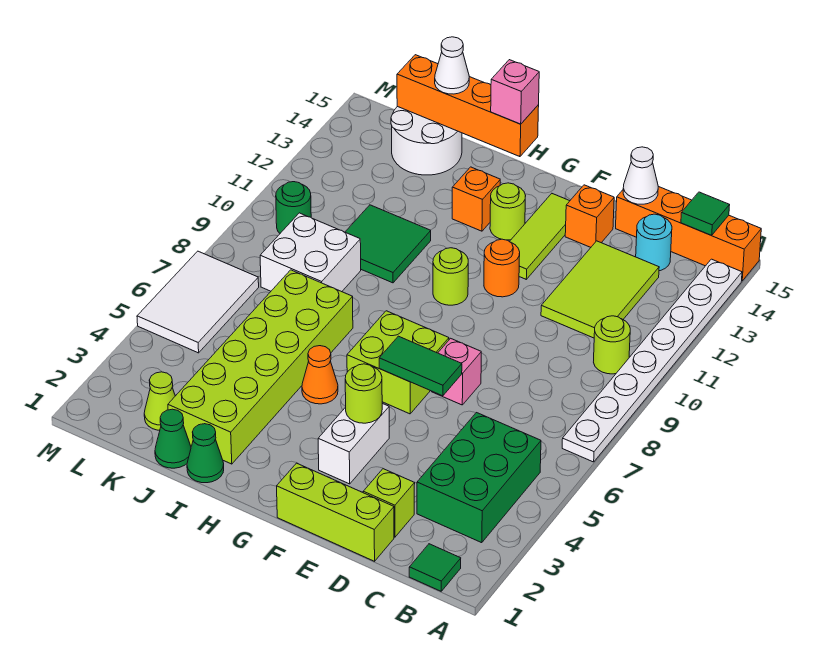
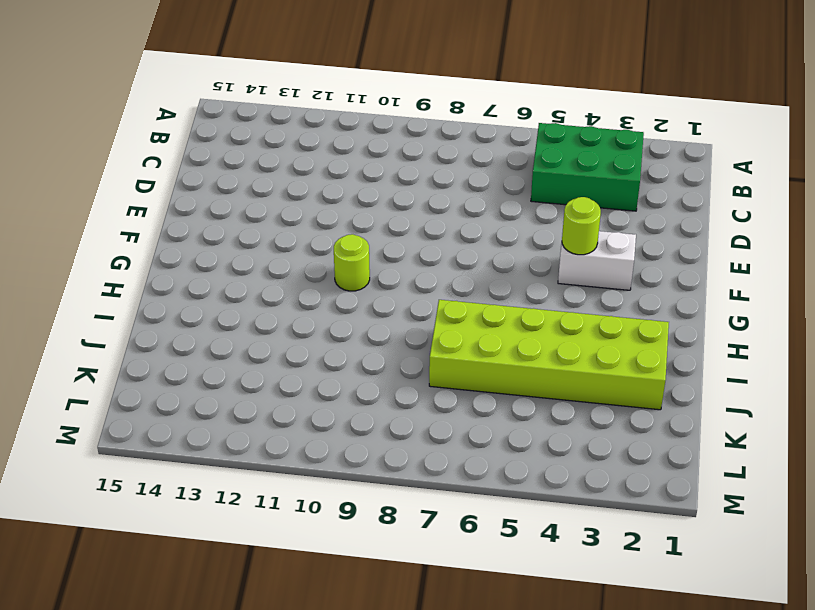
none -> white 1x8 plate [562,259,742,462]
none -> orange 1x4 brick [616,187,761,281]
none -> green 1x1 tile [409,544,461,591]
none -> lime 1x1 round brick [594,316,630,374]

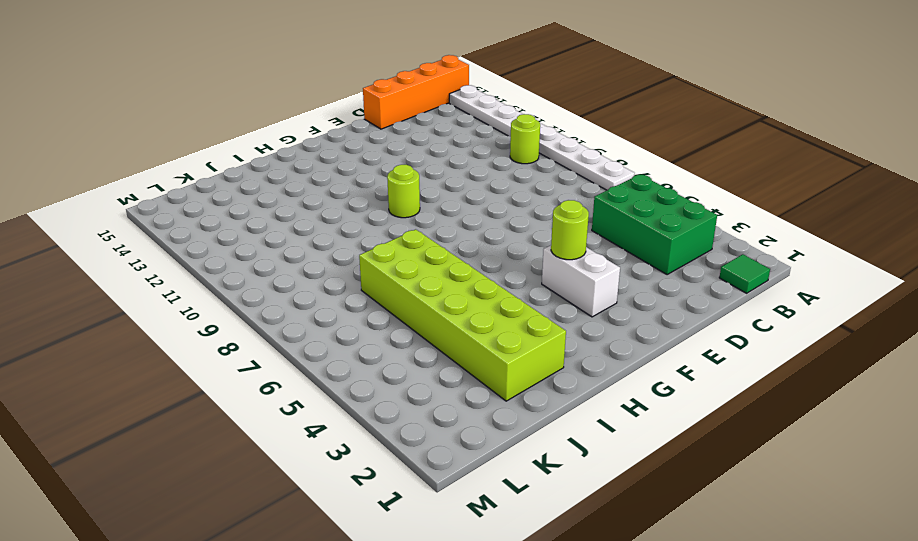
none -> lime 2x3 tile [541,241,659,338]
none -> cyan 1x1 round brick [636,214,672,271]
none -> lime 1x3 brick [277,463,394,561]
none -> lime 1x1 brick [363,469,415,537]

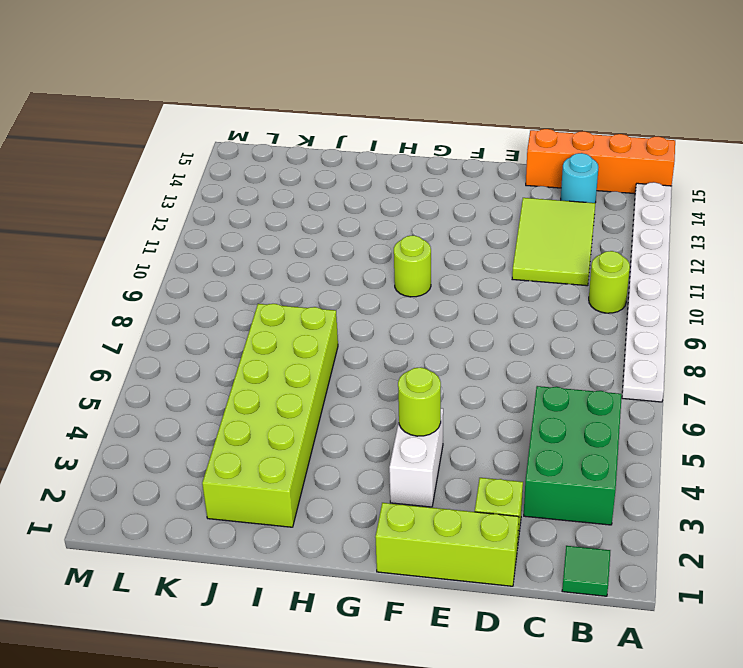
none -> pink 1x1 brick [432,338,481,405]
none -> orange 1x1 brick [565,185,614,247]
none -> lime 2x2 brick [347,311,449,414]
none -> orange 1x1 round brick [484,239,520,297]

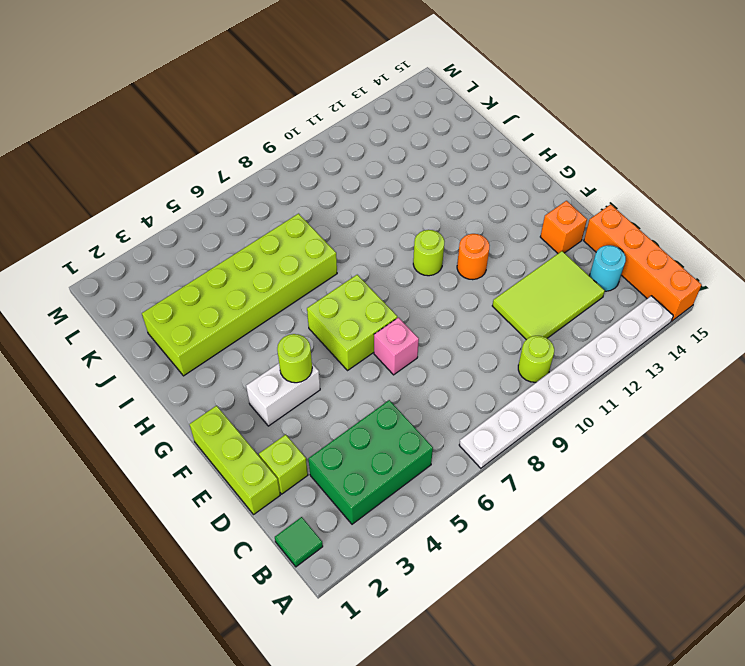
none -> lime 1x3 tile [510,194,569,279]
none -> lime 1x1 round brick [490,183,526,240]
none -> orange 1x1 cone [302,346,338,404]
none -> orange 1x1 brick [452,167,500,231]

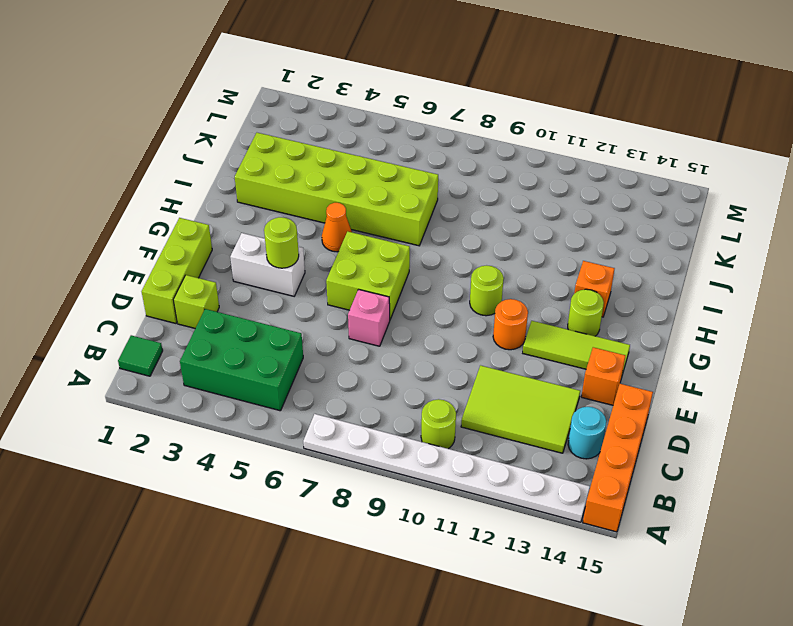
none -> green 1x1 cone [187,424,224,483]
none -> green 2x2 tile [346,205,431,283]
none -> green 1x1 cone [155,409,191,468]
none -> white 2x2 brick [260,213,361,292]

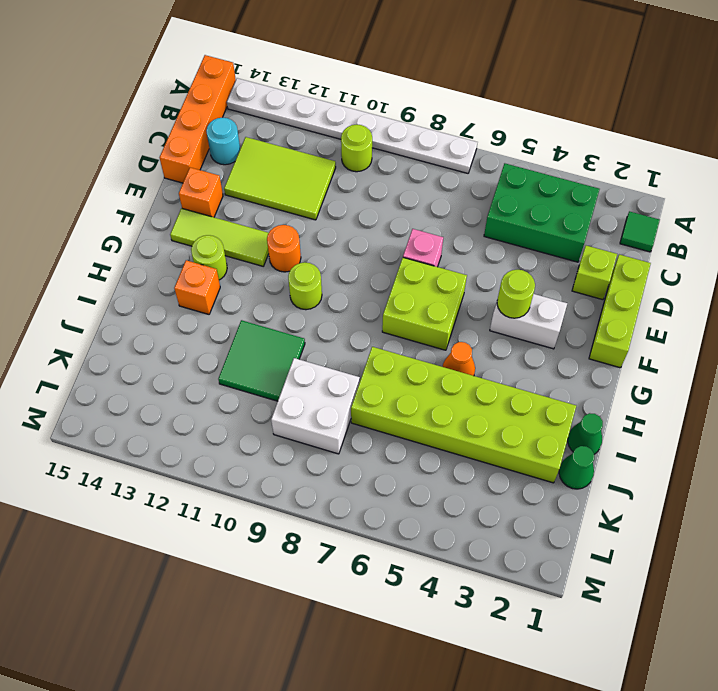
none -> white 2x2 round brick [391,106,462,175]
none -> lime 1x1 cone [144,372,175,430]
none -> white 2x3 tile [137,251,259,353]
none -> green 1x1 round brick [276,182,311,233]

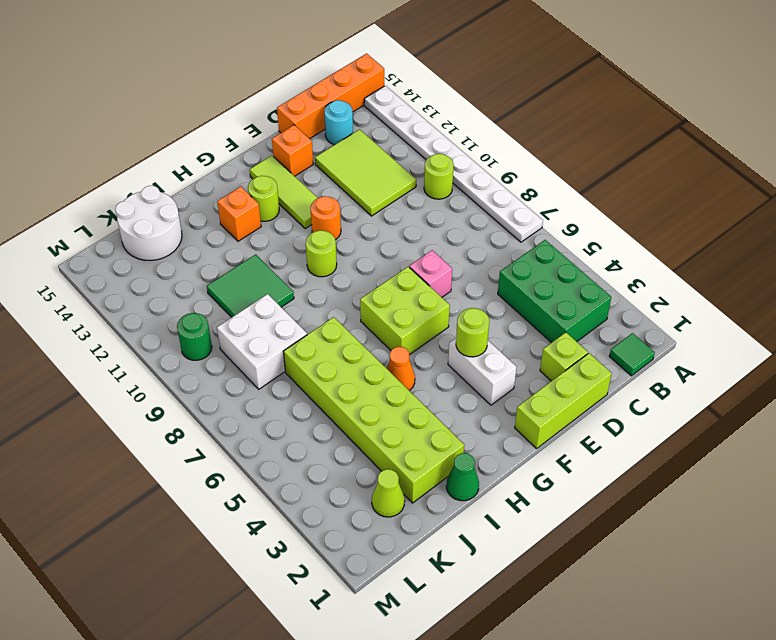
none -> green 1x1 cone [155,409,191,468]
none -> white 2x3 tile [137,251,259,353]
none -> green 1x1 tile [681,192,730,235]
none -> white 1x1 cone [623,147,658,204]

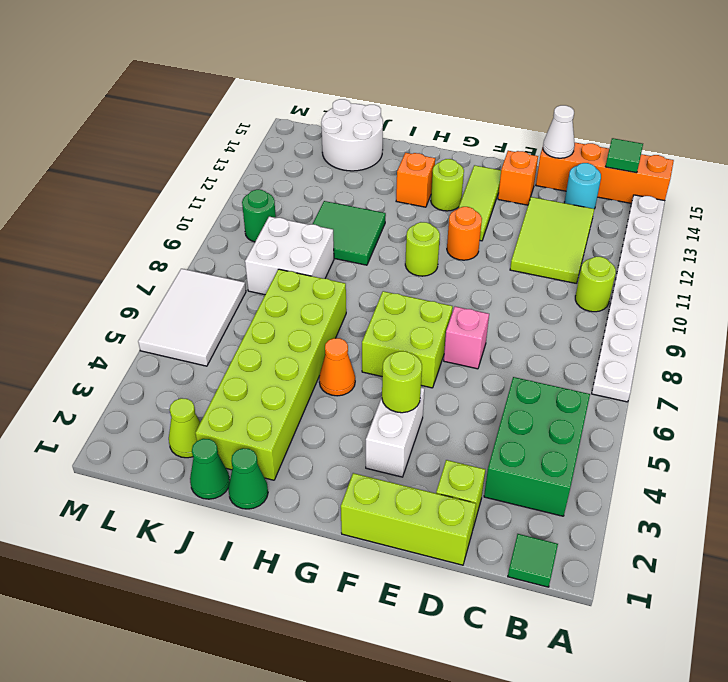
none -> green 1x2 tile [379,336,462,396]
none -> orange 1x4 brick [397,55,539,157]
none -> pink 1x1 brick [491,60,539,124]
none -> white 1x1 cone [435,37,469,94]

